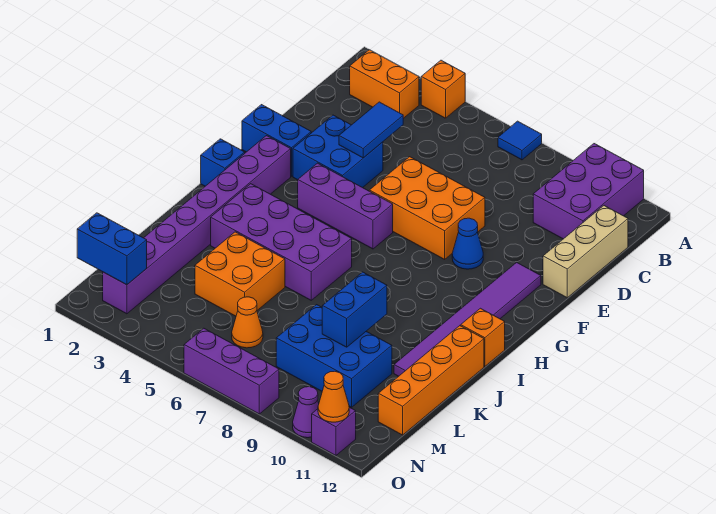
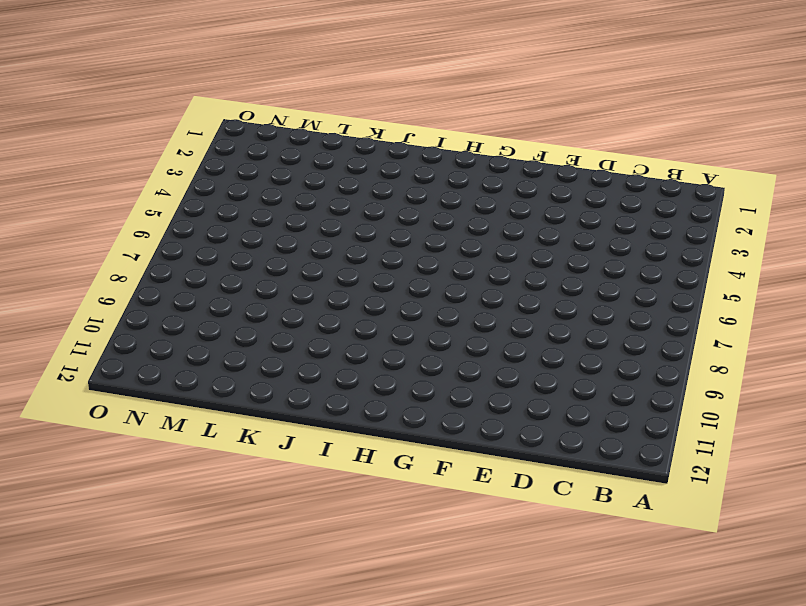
none -> orange 1x1 brick [421,60,465,118]
none -> blue 1x1 tile [498,121,542,160]
none -> purple 2x3 brick [533,144,644,239]

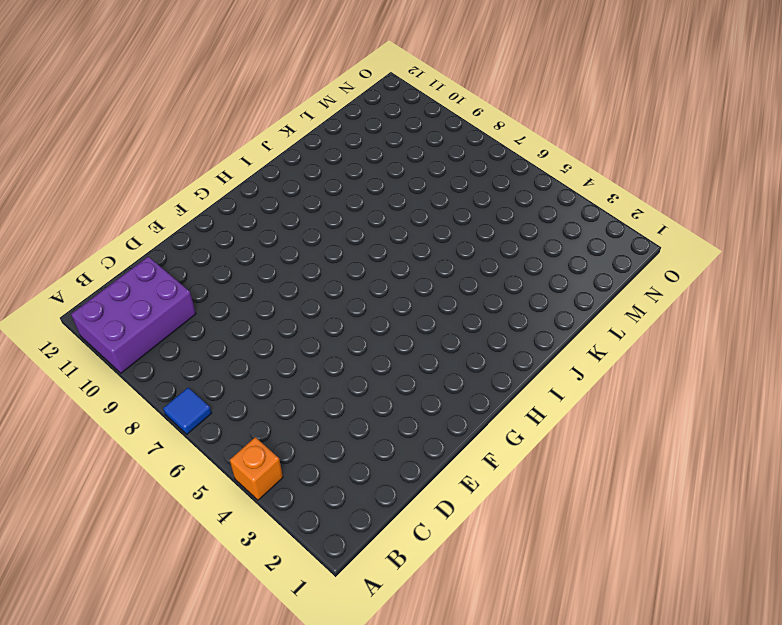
none -> orange 1x2 brick [350,50,419,118]
none -> tan 1x3 brick [543,206,628,298]
none -> blue 2x2 brick [293,115,383,188]

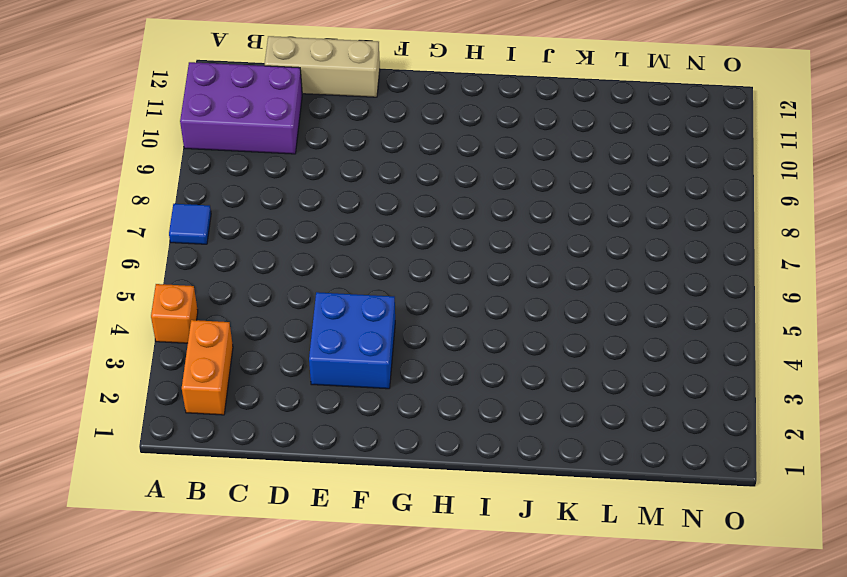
none -> orange 2x3 brick [369,157,485,259]
none -> blue 1x2 brick [242,105,311,176]
none -> blue 1x1 cone [452,218,483,269]

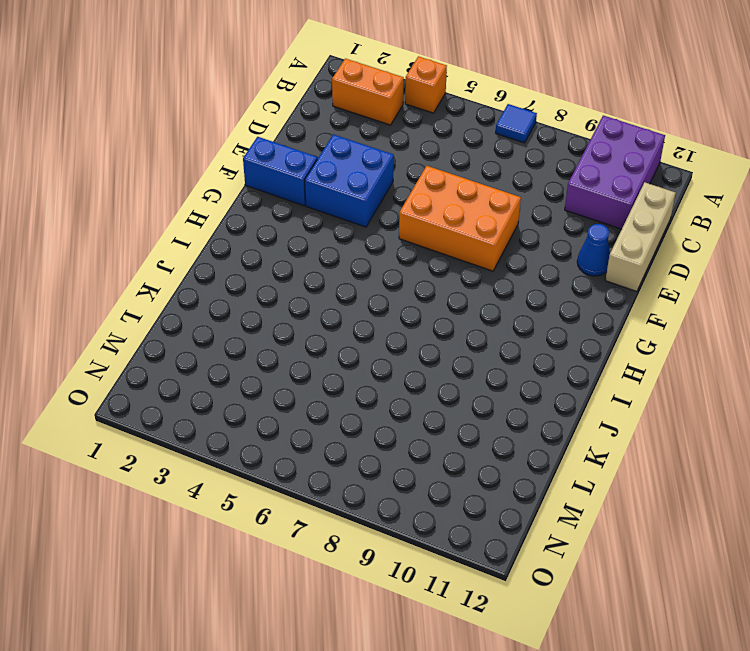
blue 1x1 cone [577,224,610,276] -> blue 1x1 cone moved to [452,218,483,269]
none -> purple 1x6 tile [394,262,541,376]
none -> purple 1x8 brick [103,136,291,314]
none -> purple 1x3 brick [298,163,393,249]

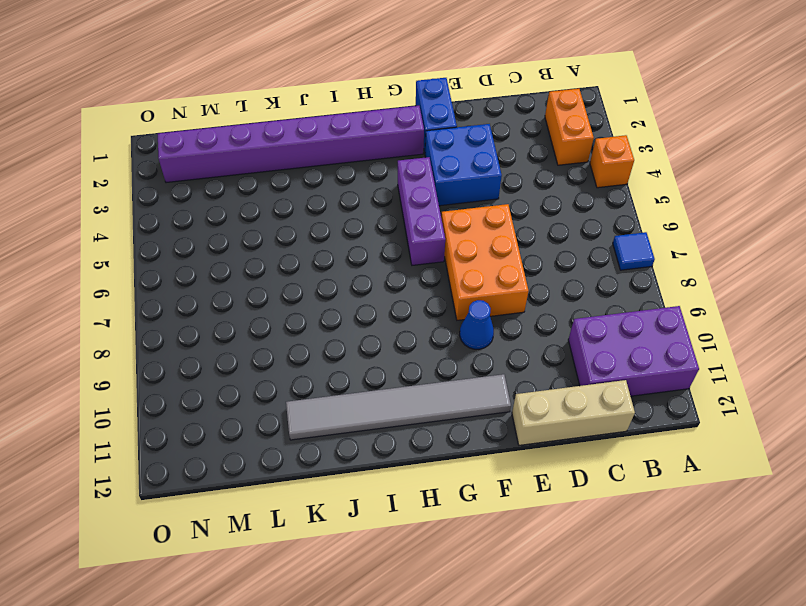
grey 1x6 tile [286,374,511,440] -> purple 1x6 tile [394,262,541,376]
none -> blue 1x1 brick [201,139,245,186]
none -> purple 2x4 brick [211,184,352,300]
none -> orange 1x1 brick [461,308,505,366]

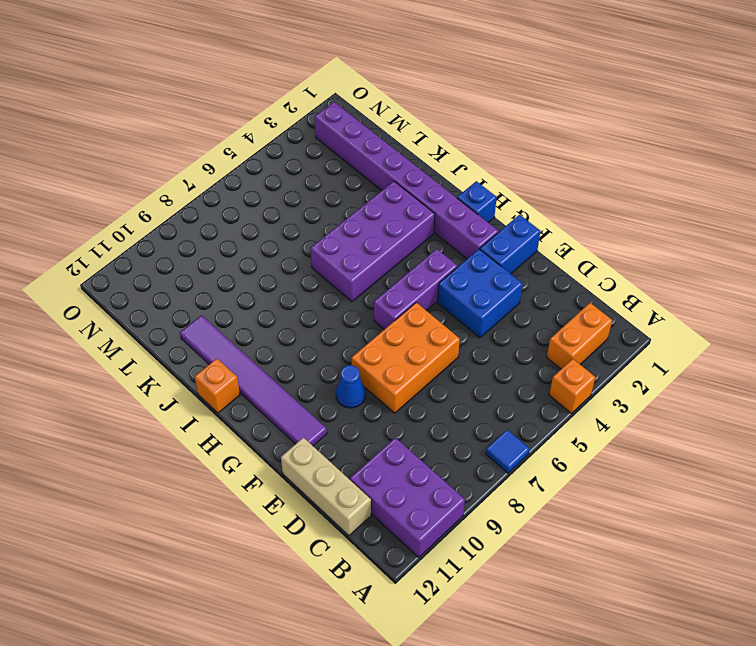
none -> orange 1x4 brick [378,326,484,435]
none -> orange 2x2 brick [195,232,285,316]
none -> blue 2x3 brick [276,305,392,407]

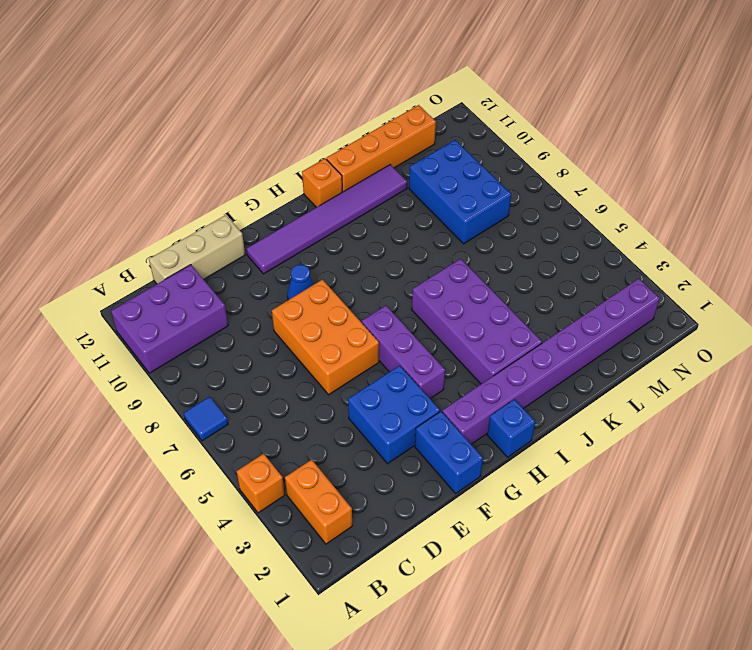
none -> orange 2x2 brick [195,232,285,316]
none -> orange 1x1 cone [232,297,263,348]
none -> purple 1x3 brick [184,328,279,414]

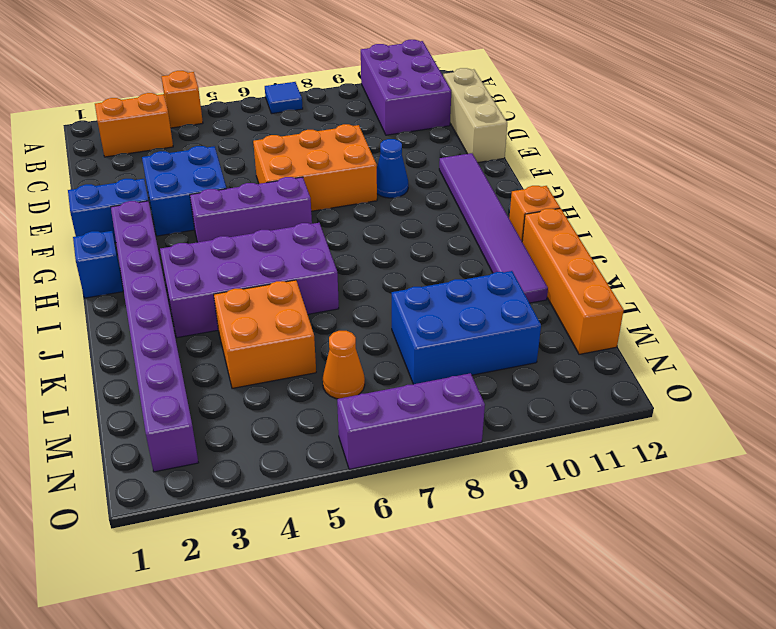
none -> purple 1x1 cone [293,387,319,438]
none -> purple 1x1 brick [312,407,356,455]
none -> blue 1x2 tile [339,102,403,158]

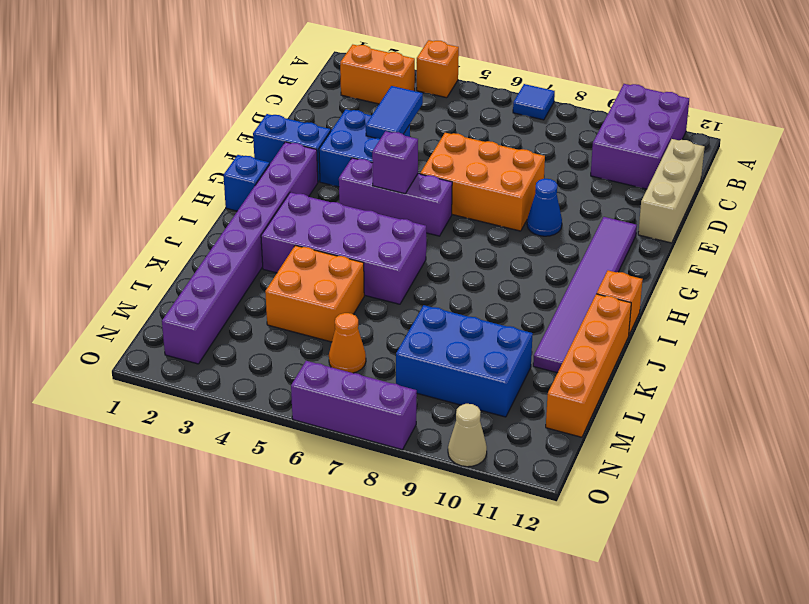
purple 1x1 brick [372,131,418,194] -> purple 1x1 brick moved to [312,407,356,455]
tan 1x1 cone [448,404,487,467] -> purple 1x1 cone [293,387,319,438]
none -> blue 1x2 brick [322,272,387,347]
none -> blue 1x2 brick [77,213,147,285]
none -> orange 1x1 cone [318,371,349,422]

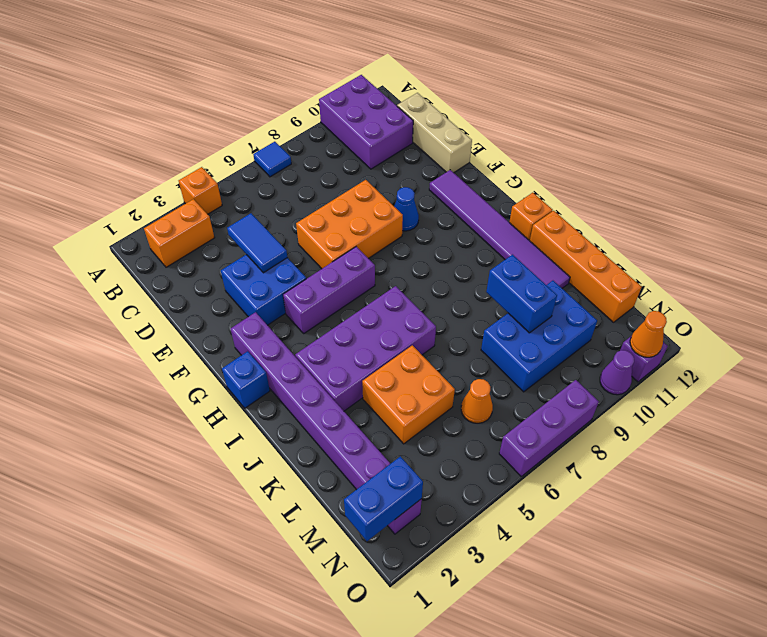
none -> blue 1x2 brick [242,105,311,176]

